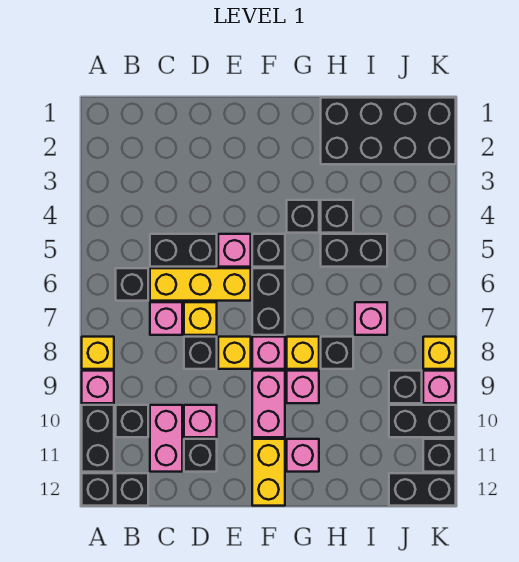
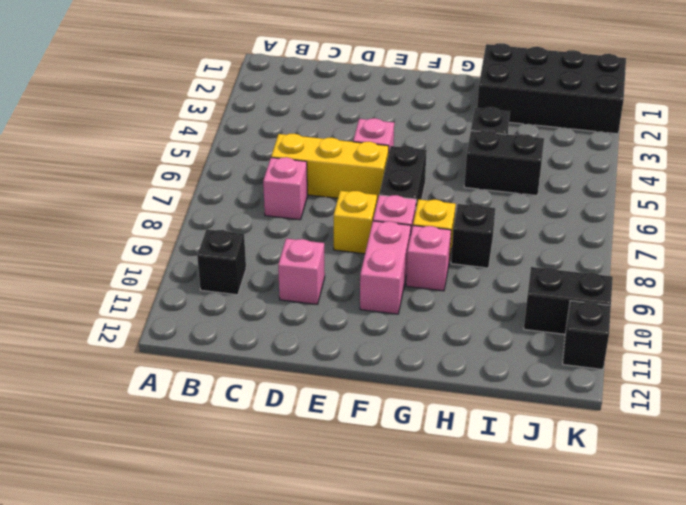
none -> yellow 1x1 brick [82,337,114,369]
none -> pink 1x1 brick [82,371,114,403]
none -> black 1x2 brick [82,405,114,472]
none -> black 1x1 brick [82,473,114,506]

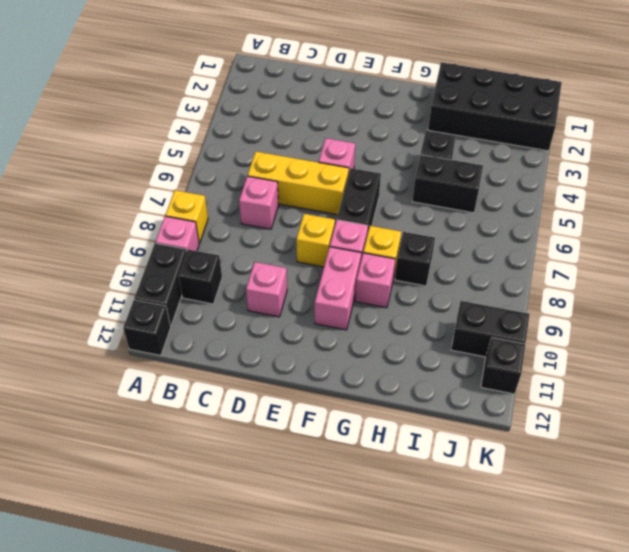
none -> black 1x1 brick [116,268,148,301]
none -> black 1x1 brick [116,473,148,506]
none -> black 1x2 brick [150,234,217,267]
none -> pink 1x2 brick [150,405,182,472]

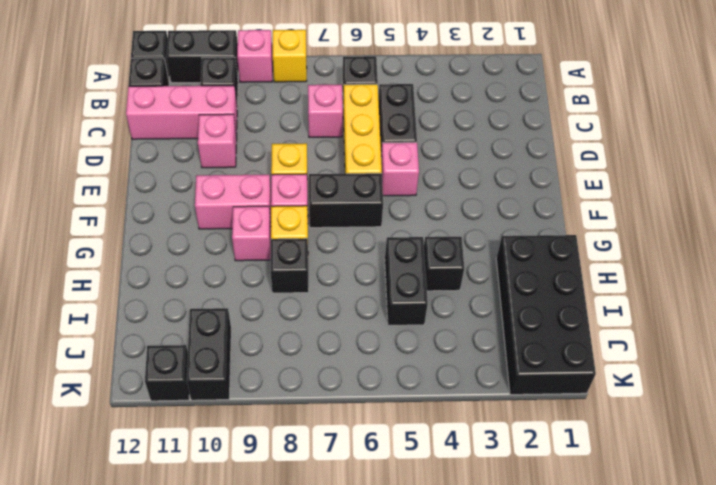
pink 1x3 brick [126,86,237,139] -> pink 1x2 brick [150,405,182,472]
none -> yellow 1x1 brick [184,302,217,335]
none -> black 1x1 brick [184,337,217,369]
none -> black 1x1 brick [184,439,217,472]
none -> black 1x1 brick [252,234,285,267]

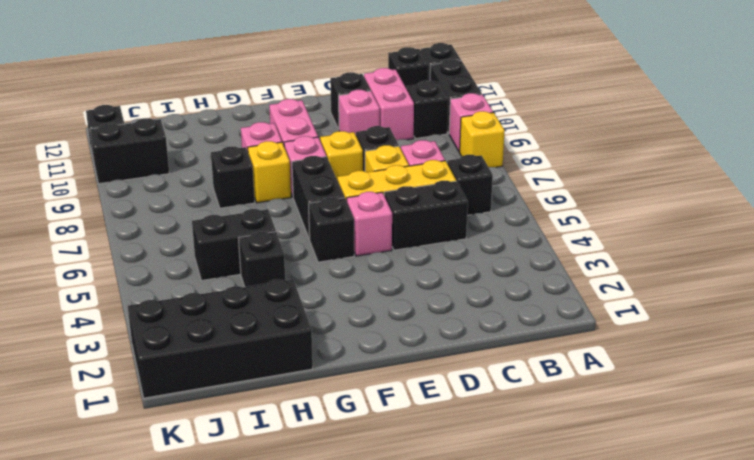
none -> yellow 1x2 brick [252,439,285,506]
none -> black 1x1 brick [287,200,319,233]
none -> pink 1x1 brick [287,439,319,472]
none -> pink 1x1 brick [355,302,387,335]

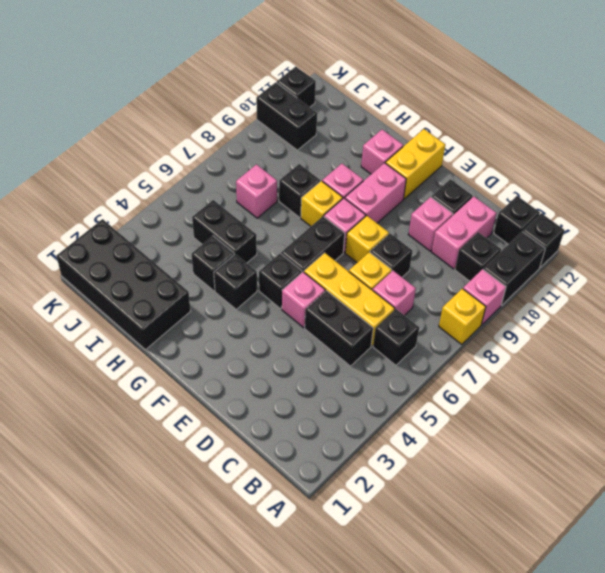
none -> black 1x1 brick [389,371,422,403]
none -> black 1x2 brick [389,473,456,506]
none -> yellow 1x1 brick [423,337,456,369]
none -> pink 1x1 brick [423,371,456,403]

